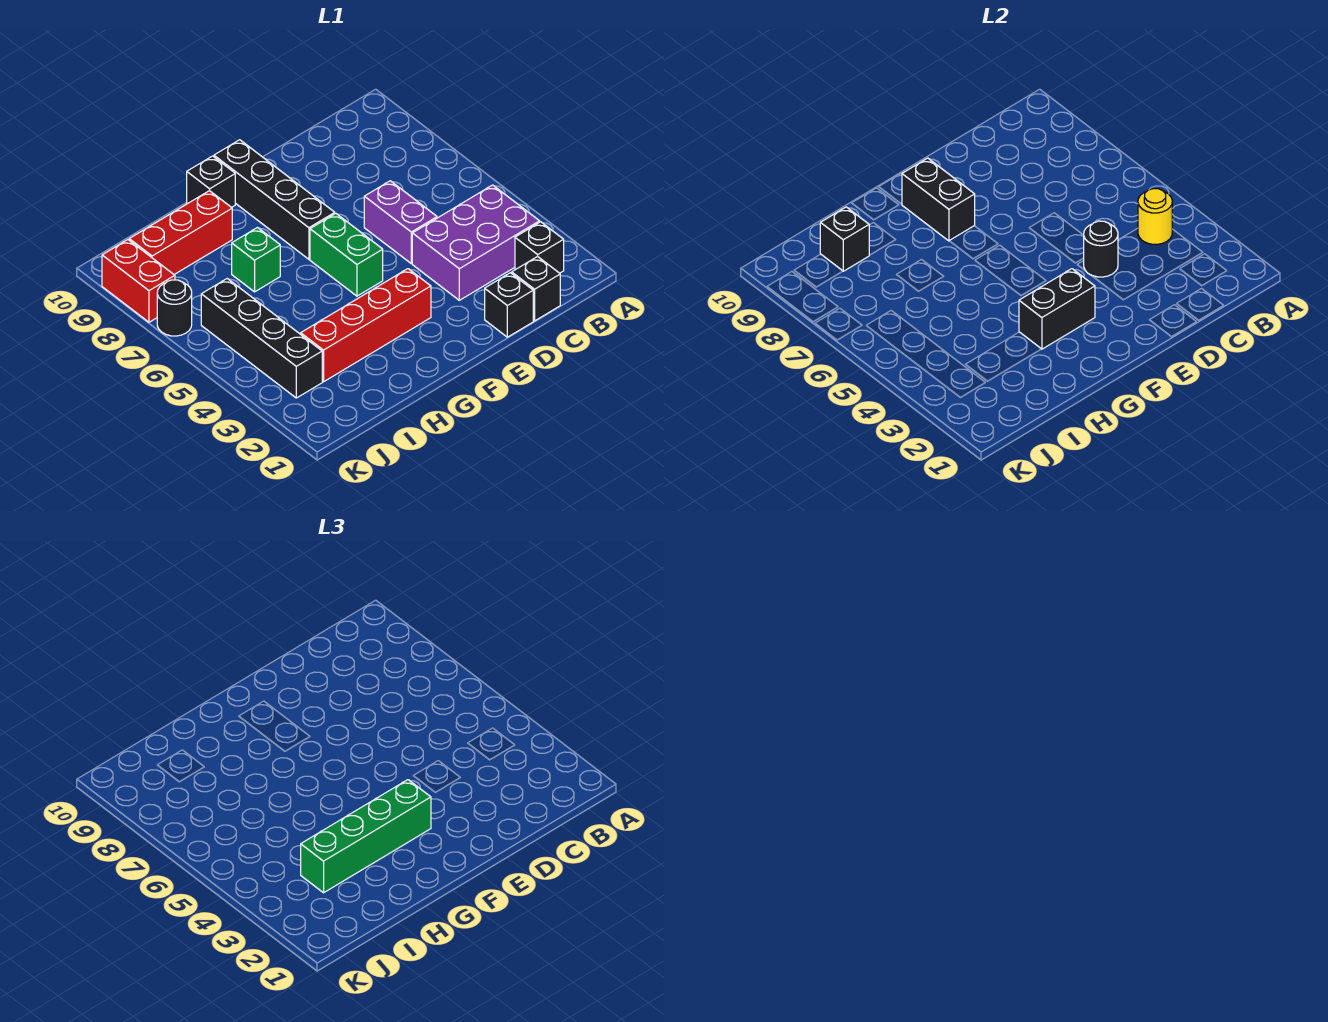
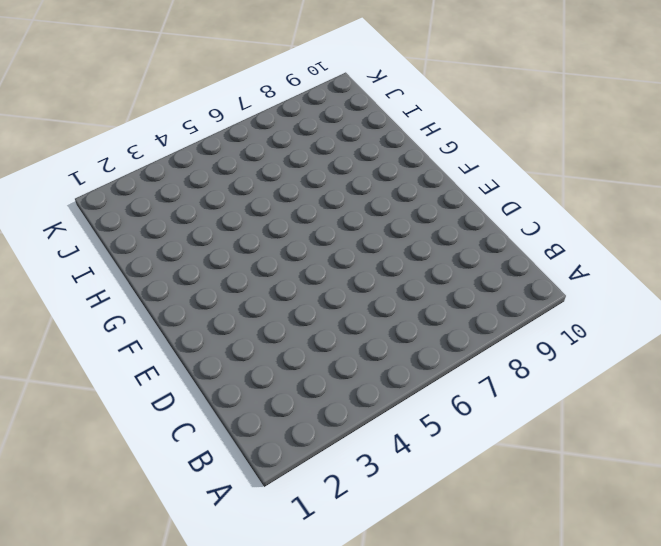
none -> black 1x1 brick [515,222,564,273]
none -> purple 2x3 brick [412,185,540,300]
none -> black 1x1 brick [512,256,560,321]

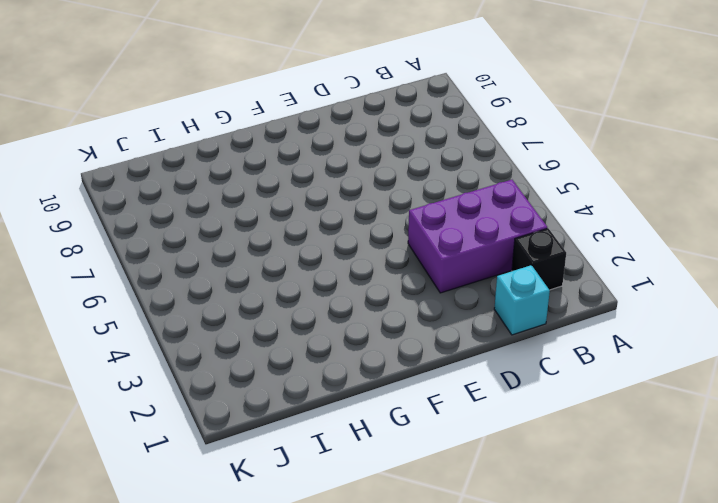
cyan 1x1 brick [494,265,550,335] -> black 1x1 brick [512,256,560,321]
none -> black 1x1 brick [485,273,533,337]
none -> purple 1x2 brick [364,181,437,263]
none -> red 1x4 brick [301,269,431,382]

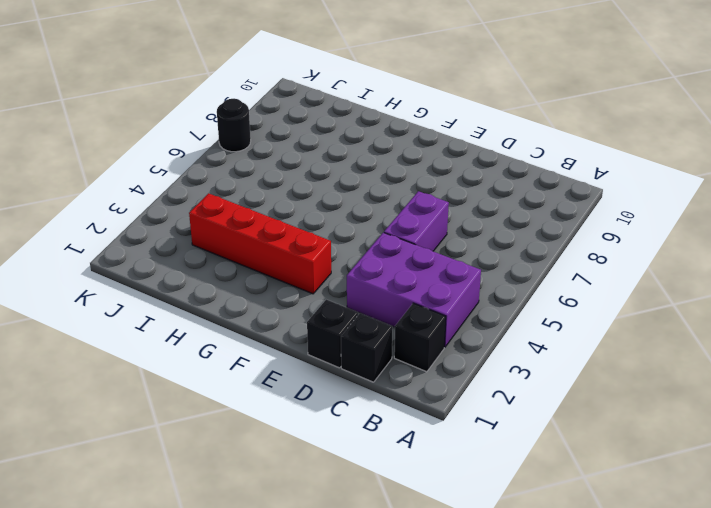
none -> green 1x2 brick [310,213,383,296]
none -> black 1x4 brick [214,140,335,259]
none -> black 1x1 brick [187,156,235,207]

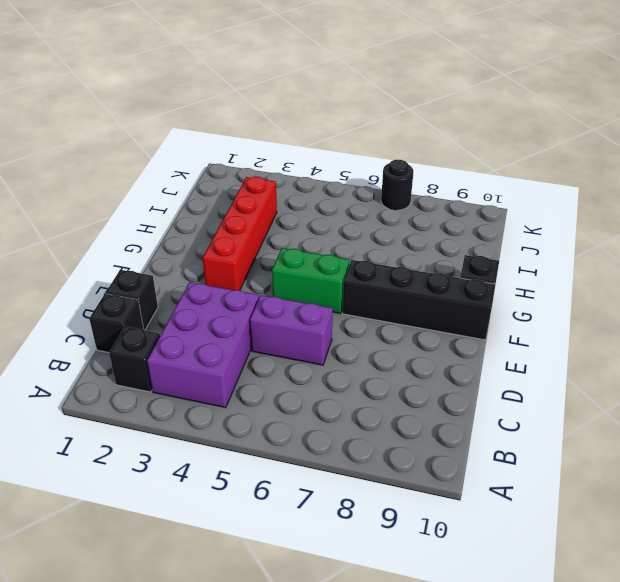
none -> green 1x1 brick [232,228,280,292]
none -> red 1x3 brick [129,191,232,274]
none -> black 1x4 brick [201,279,322,398]

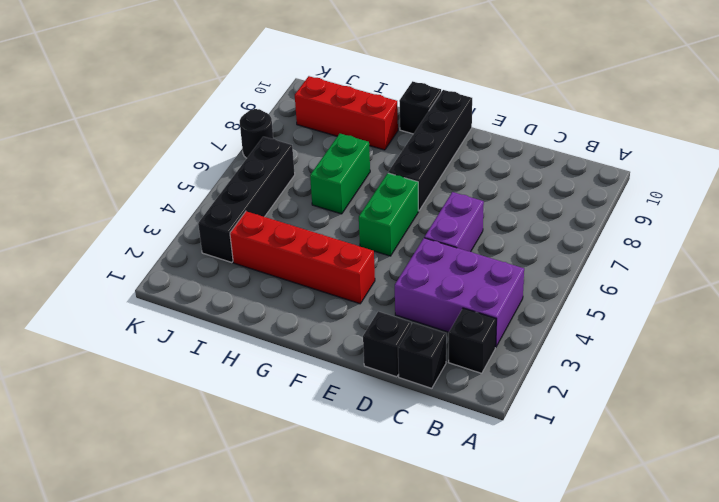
green 1x2 brick [310,134,370,214] -> green 1x1 brick [232,228,280,292]
none -> red 1x2 brick [102,240,175,322]
none -> yellow 1x1 round brick [1138,189,1172,245]
none -> black 1x1 round brick [1084,221,1118,277]

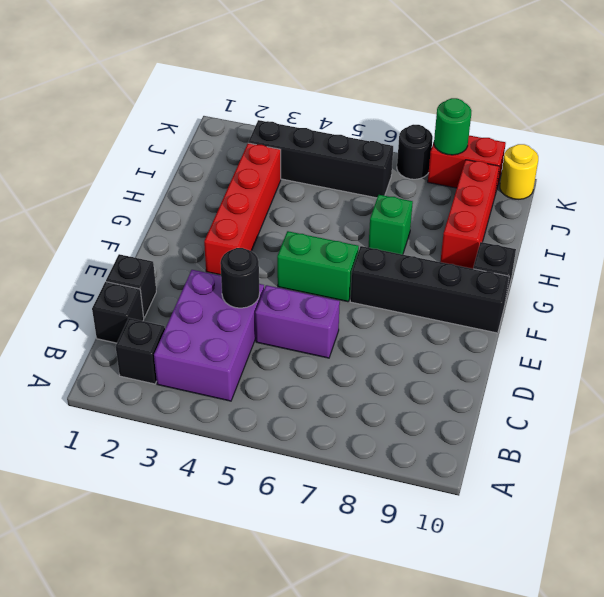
green 1x1 round brick [434,98,471,155] -> none
yellow 1x1 round brick [500,144,538,199] -> yellow 1x1 round brick moved to [1138,189,1172,245]
none -> black 1x2 brick [1019,269,1095,349]
none -> black 1x2 brick [902,158,975,241]
none -> black 1x1 brick [820,207,869,271]

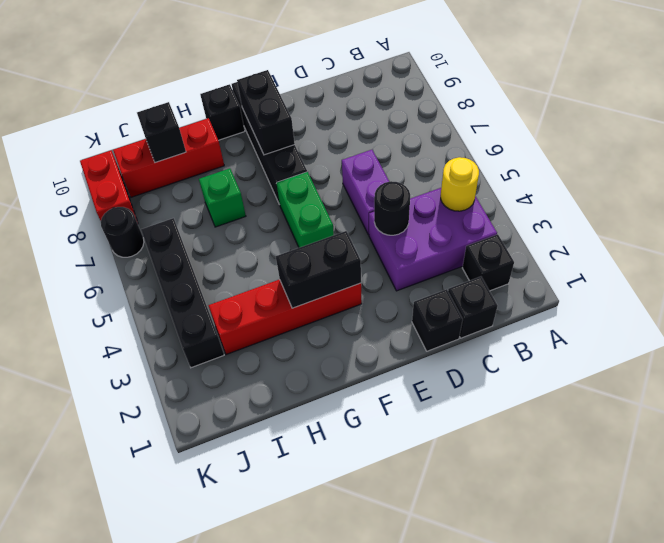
none -> green 1x4 brick [301,780,431,893]

